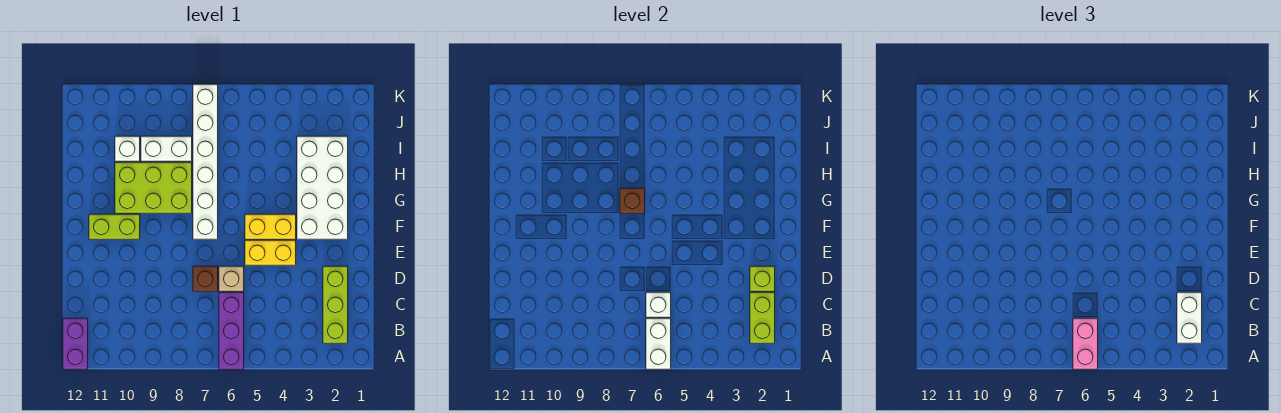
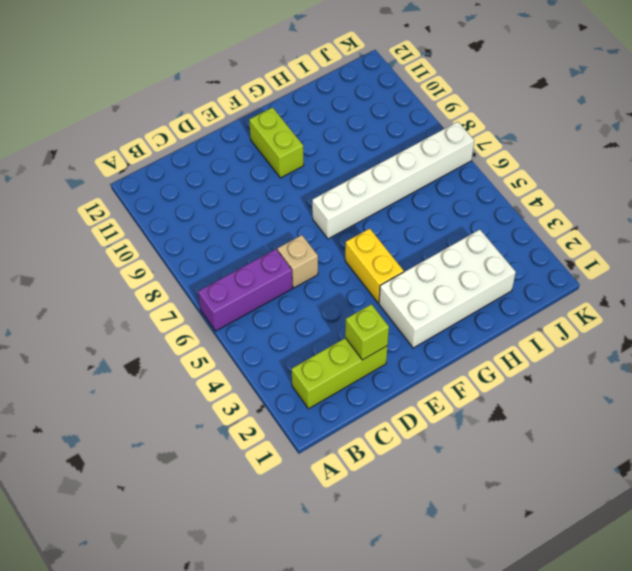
none -> purple 1x2 brick [63,318,88,369]
none -> brown 1x1 brick [193,266,218,291]
none -> yellow 1x2 brick [245,240,296,265]

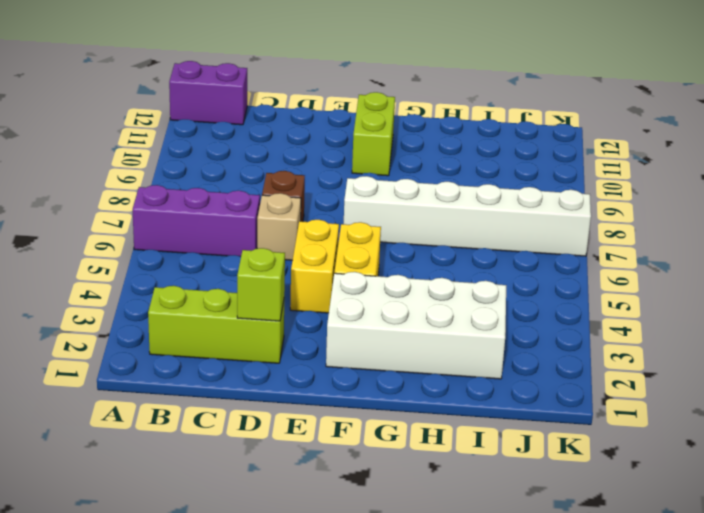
none -> lime 2x3 brick [115,162,192,213]
none -> white 1x2 brick [141,136,192,161]
none -> white 1x1 brick [115,136,140,161]

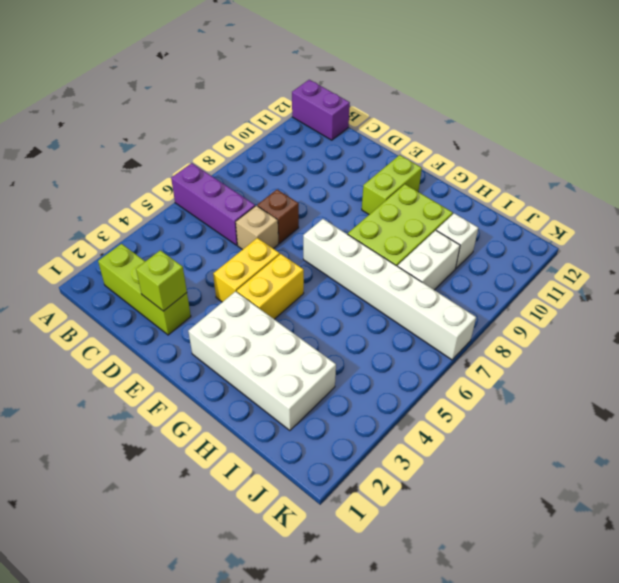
none -> white 1x2 brick [646,318,671,369]
none -> lime 1x2 brick [750,292,775,343]
none -> white 1x1 brick [646,292,671,317]

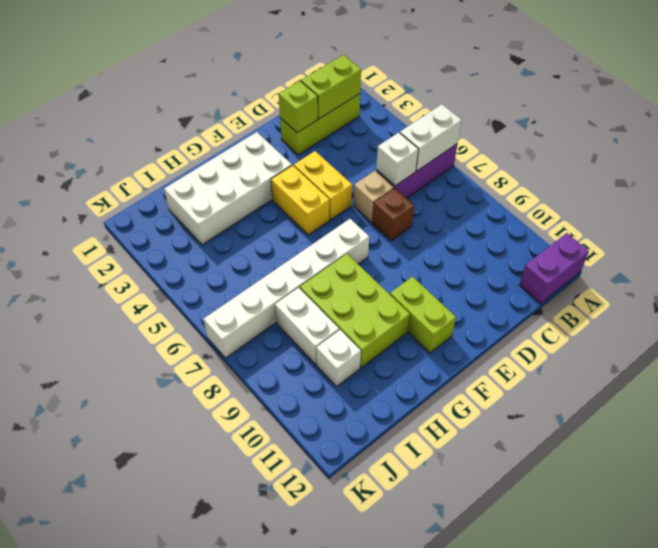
none -> brown 1x1 brick [620,188,645,213]
none -> pink 1x2 brick [1073,318,1098,369]
none -> white 1x2 brick [1177,292,1202,343]

